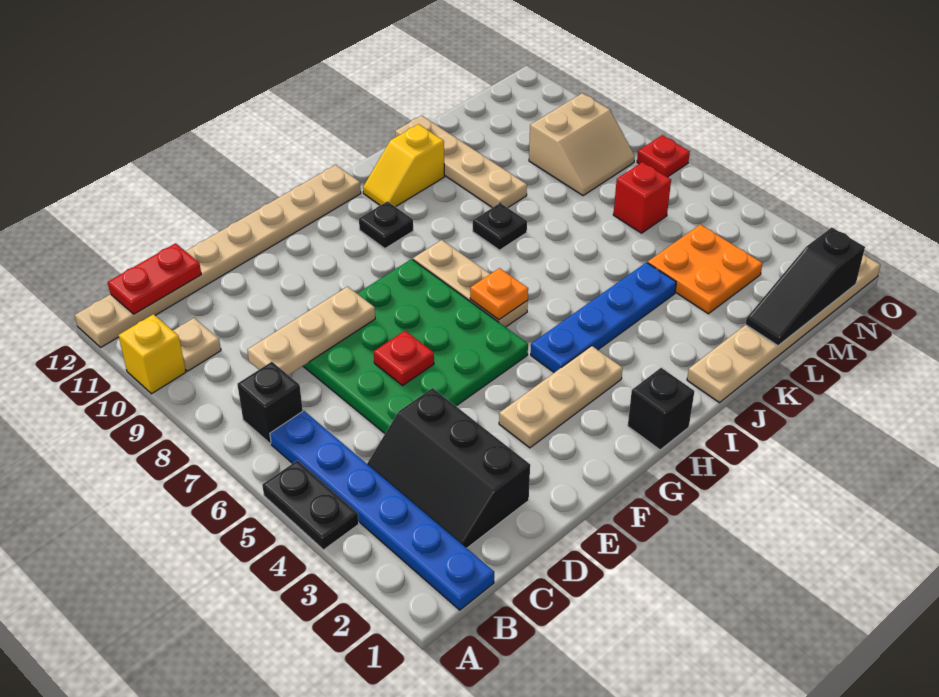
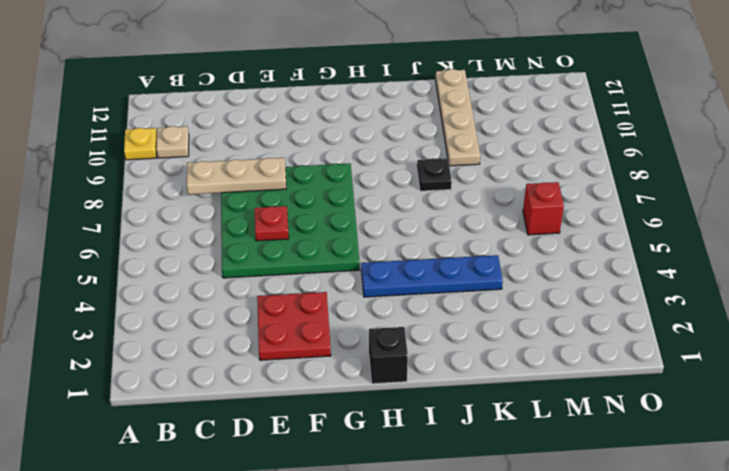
yellow 1x1 plate [124,128,157,160] -> yellow 1x1 brick [118,314,186,394]
red 2x2 plate [257,292,331,360] -> tan 1x3 plate [499,346,623,448]
none -> black 1x2 plate [262,461,359,550]
none -> tan 1x8 plate [75,165,361,347]
none -> blue 1x6 plate [270,411,494,610]

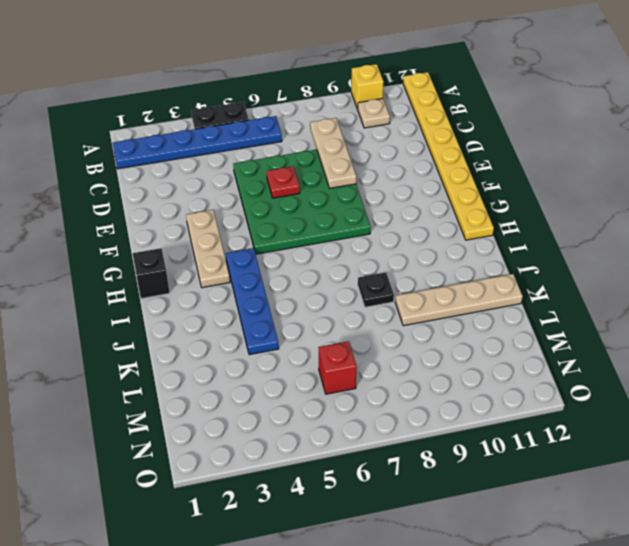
yellow 1x8 plate [403,72,494,240] -> tan 1x8 plate [75,165,361,347]
none -> black 1x1 brick [237,362,303,444]
none -> black 2x3 slope [367,388,530,548]
none -> tan 1x3 plate [413,240,528,327]

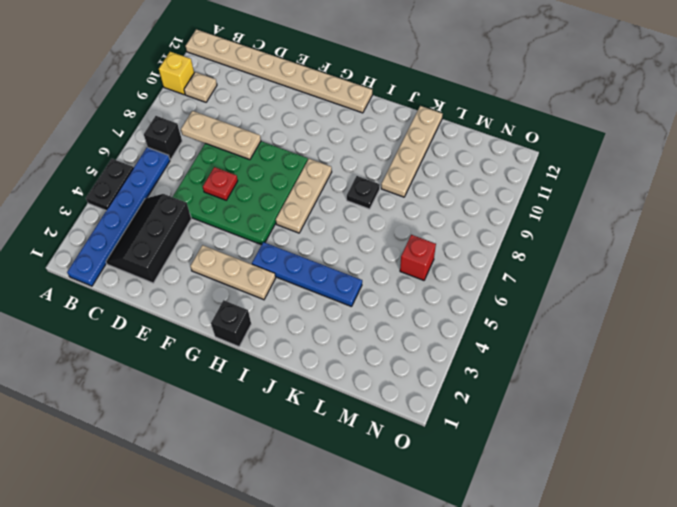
none -> black 1x1 plate [359,201,413,249]
none -> yellow 1x2 slope [363,124,445,207]
none -> tan 1x6 plate [687,254,881,403]

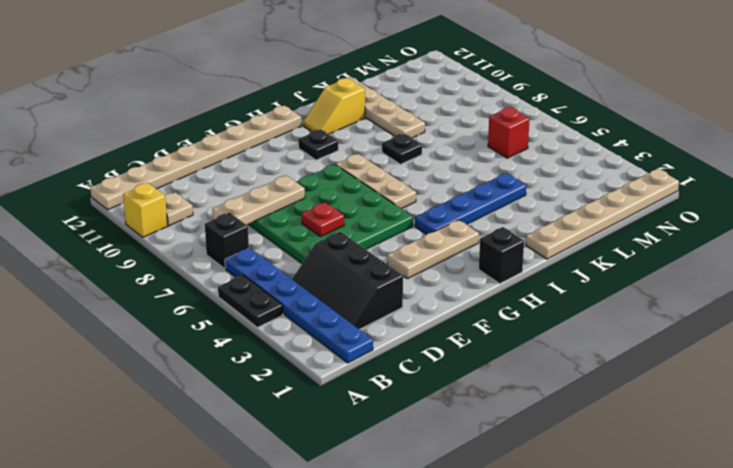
none -> orange 2x2 plate [648,224,763,314]
none -> tan 2x2 slope [529,93,635,196]
none -> red 1x1 plate [637,135,690,177]

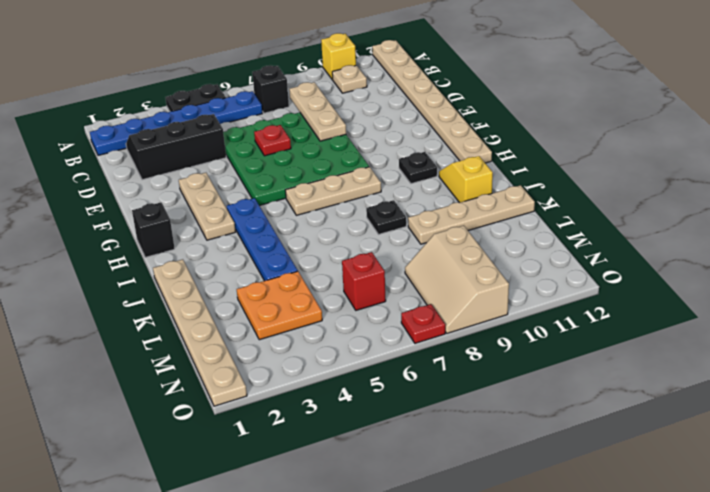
tan 2x3 slope [405,225,509,333] -> tan 2x2 slope [529,93,635,196]
none -> red 1x2 plate [108,243,201,314]
none -> orange 1x1 plate [470,268,528,320]
none -> black 1x3 slope [745,227,865,346]

